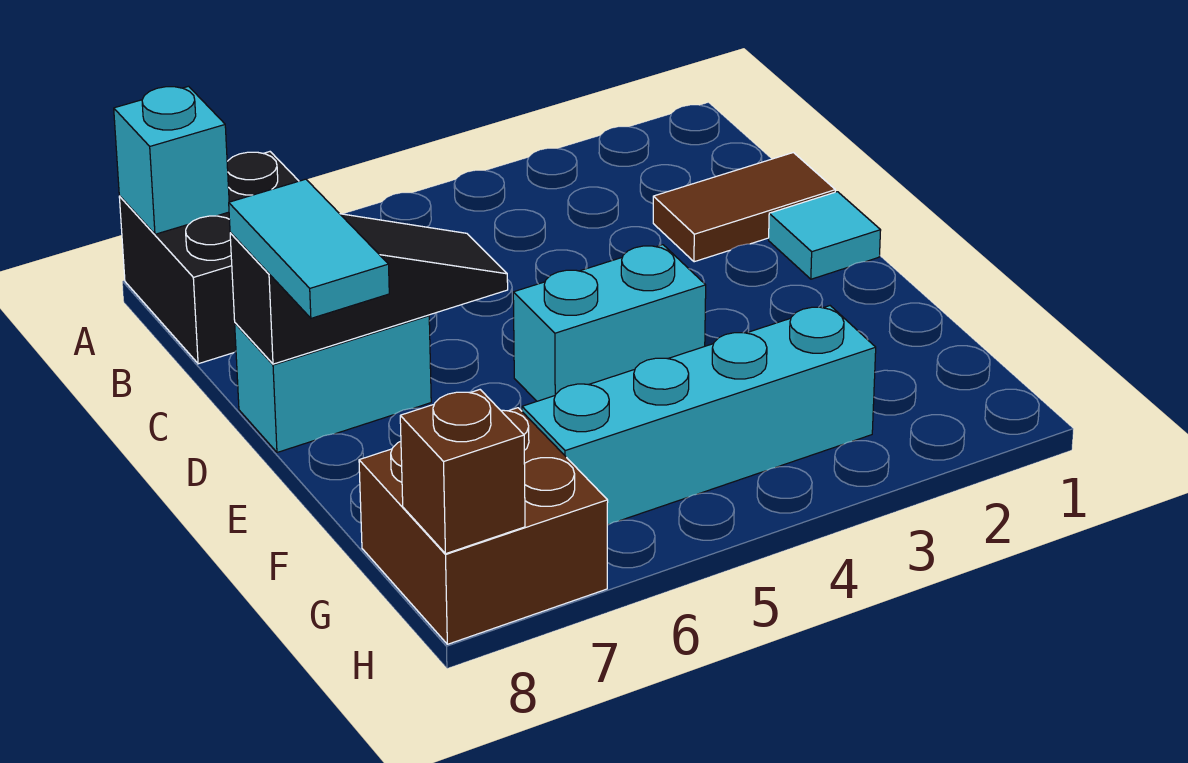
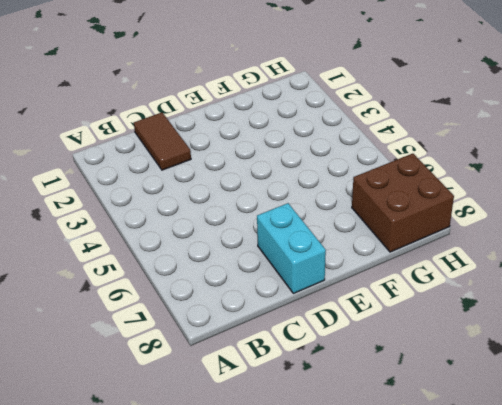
none -> black 2x2 brick [119,152,298,364]
none -> cyan 1x1 tile [769,192,881,279]

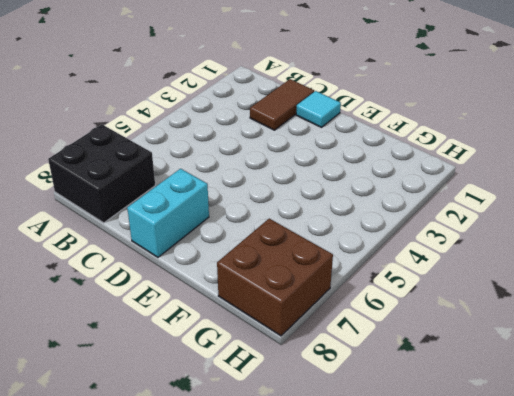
none -> cyan 1x2 brick [513,245,706,401]
none -> cyan 1x4 brick [522,306,876,525]

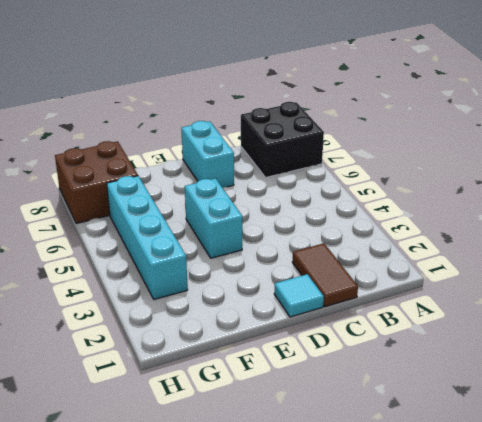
none -> cyan 1x1 brick [114,86,229,234]
none -> black 1x3 slope [230,214,508,364]

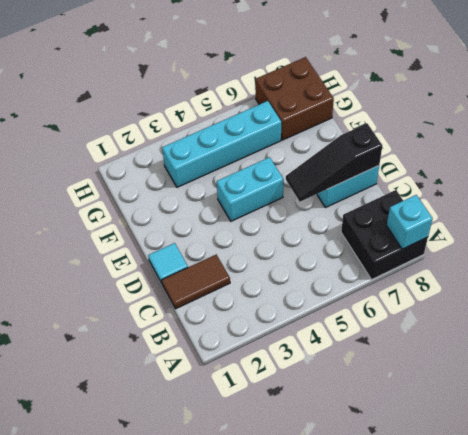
none -> brown 1x1 brick [400,390,525,554]
none -> cyan 1x2 tile [229,179,389,318]

